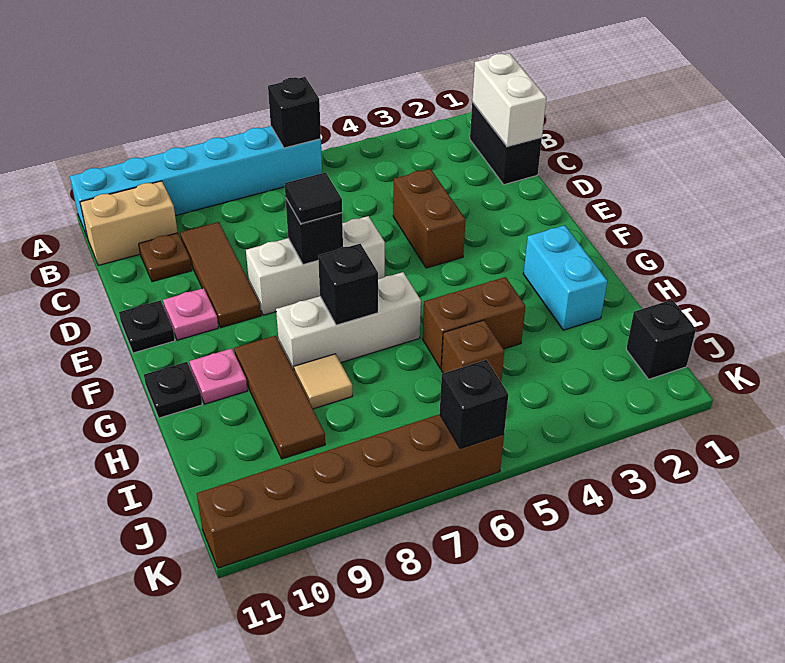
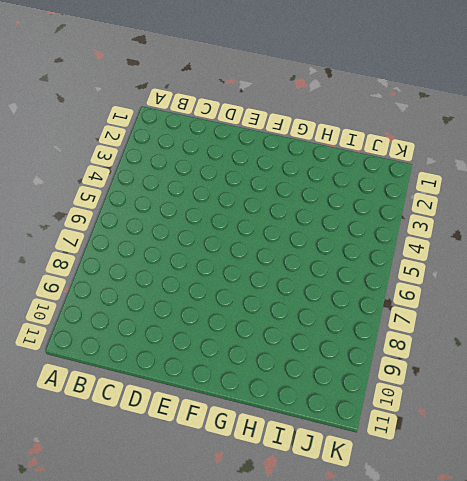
none -> cyan 1x6 brick [70,126,322,238]
none -> black 1x2 brick [470,102,542,185]
none -> tan 1x2 brick [80,181,178,265]

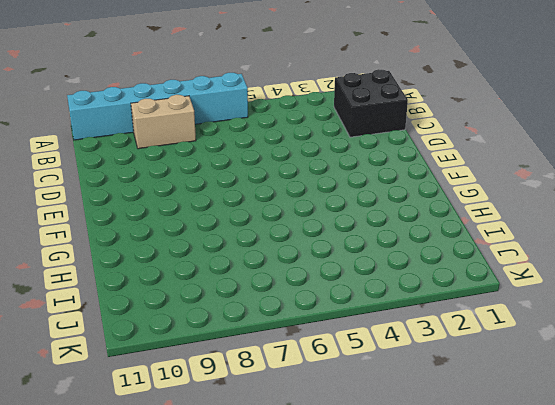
black 2x2 brick [334,69,408,137] -> black 1x2 brick [470,102,542,185]
tan 1x2 brick [131,95,196,149] -> tan 1x2 brick moved to [80,181,178,265]
none -> brown 1x3 tile [180,222,261,328]
none -> brown 1x1 plate [139,233,192,282]
none -> brown 1x2 brick [393,169,466,268]

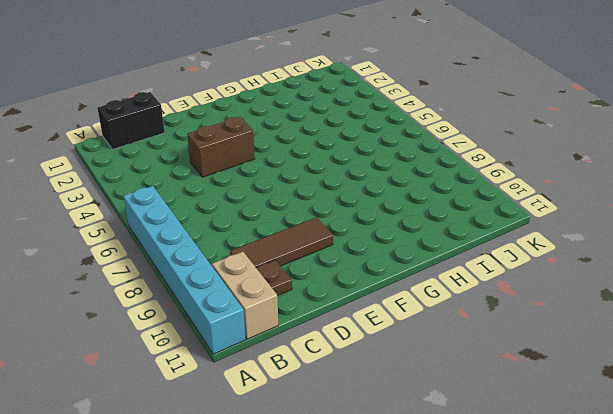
none -> white 1x3 brick [246,216,385,315]
none -> pink 1x1 plate [163,288,218,340]
none -> black 1x1 plate [119,300,175,353]

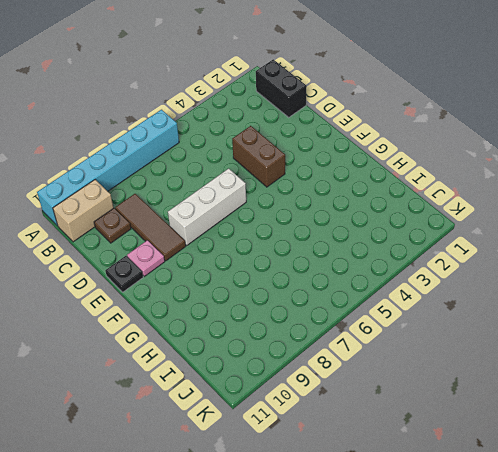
none -> cyan 1x2 brick [523,225,607,330]
none -> white 1x3 brick [276,272,421,370]
none -> brown 1x3 tile [234,336,325,459]

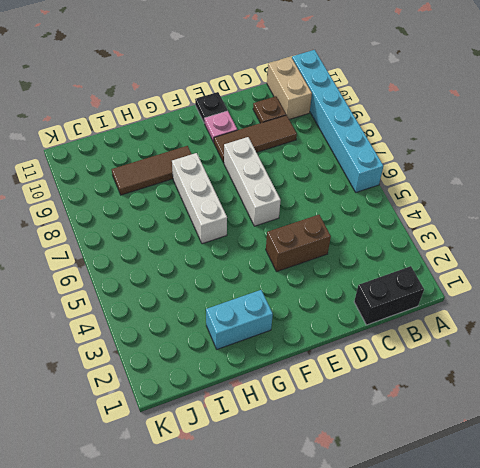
none -> pink 1x1 plate [189,349,247,404]
none -> black 1x1 plate [144,362,202,418]
none -> brown 1x2 brick [423,277,525,369]

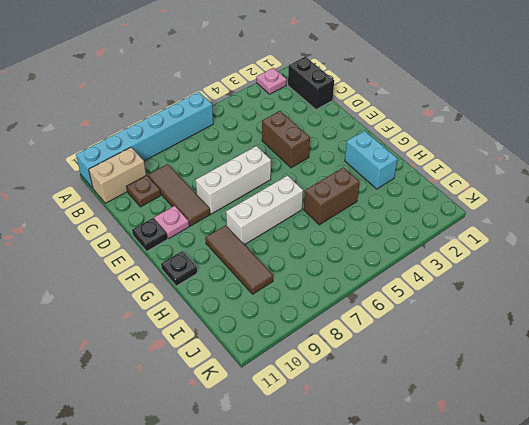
pink 1x1 plate [256,68,287,94] -> pink 1x1 plate moved to [189,349,247,404]
none -> tan 1x1 tile [294,354,352,409]
none -> brown 1x1 brick [441,320,504,381]
none -> black 1x1 brick [626,300,696,379]

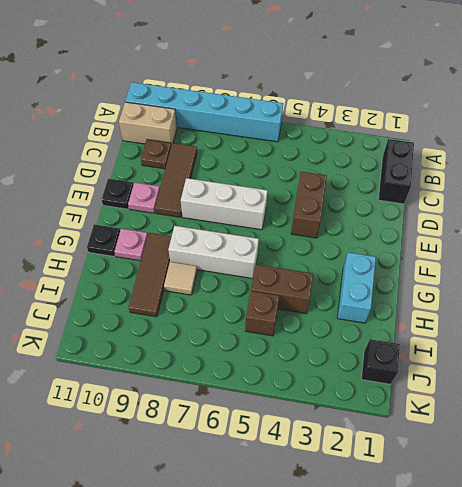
none -> brown 1x6 brick [197,414,504,568]
none -> black 1x1 brick [268,77,321,148]
none -> white 1x2 brick [472,53,546,146]

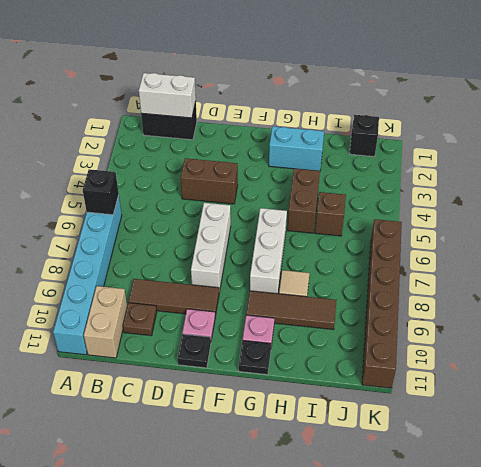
none -> black 1x1 brick [286,199,343,265]
none -> black 1x1 brick [318,244,378,325]
none -> black 1x1 brick [440,360,509,449]

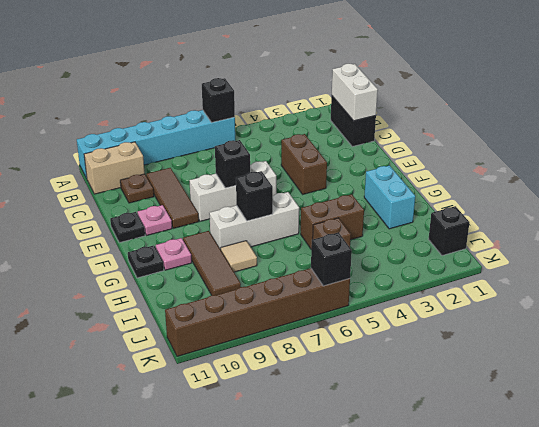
none -> black 1x1 tile [285,172,342,224]

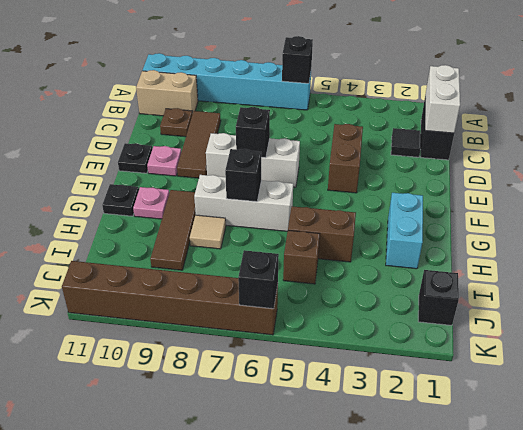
black 1x1 tile [391,128,421,157] -> black 1x1 tile moved to [285,172,342,224]

